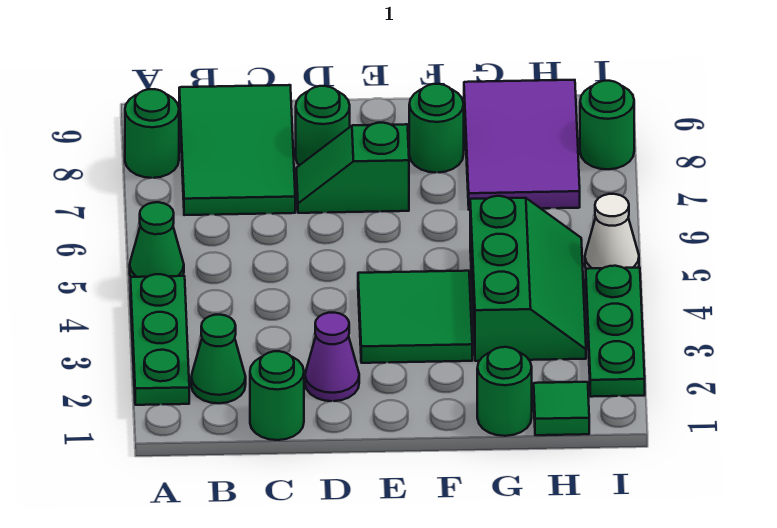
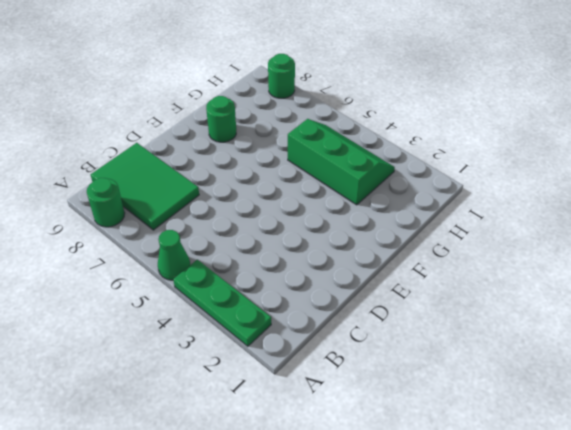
none -> green 1x1 cone [191,315,246,403]
none -> green 1x1 round brick [250,351,304,440]
none -> purple 1x1 cone [305,313,359,401]

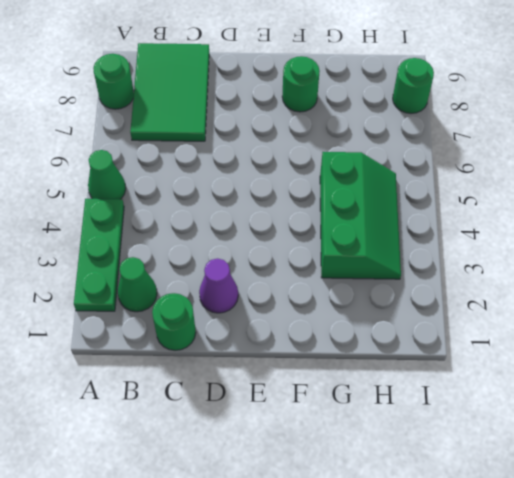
none -> green 1x2 slope [296,123,409,213]
none -> green 1x1 round brick [296,86,350,165]
none -> green 2x2 tile [358,271,472,363]

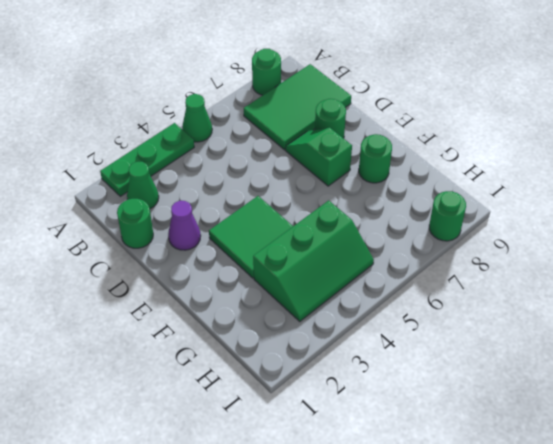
none -> green 1x1 round brick [477,347,532,436]
none -> purple 2x3 tile [464,80,580,210]
none -> green 1x1 tile [534,382,589,435]

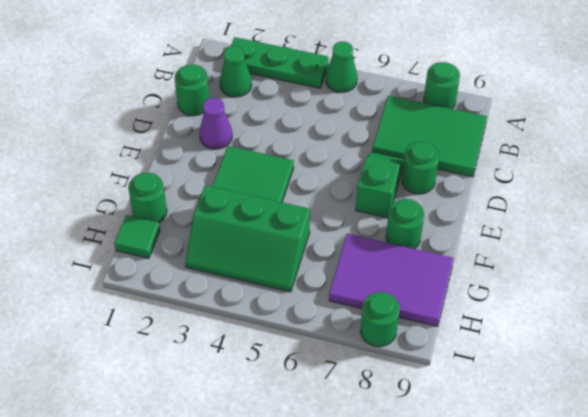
none -> green 1x3 plate [586,266,645,397]
none -> white 1x1 cone [585,194,639,269]

